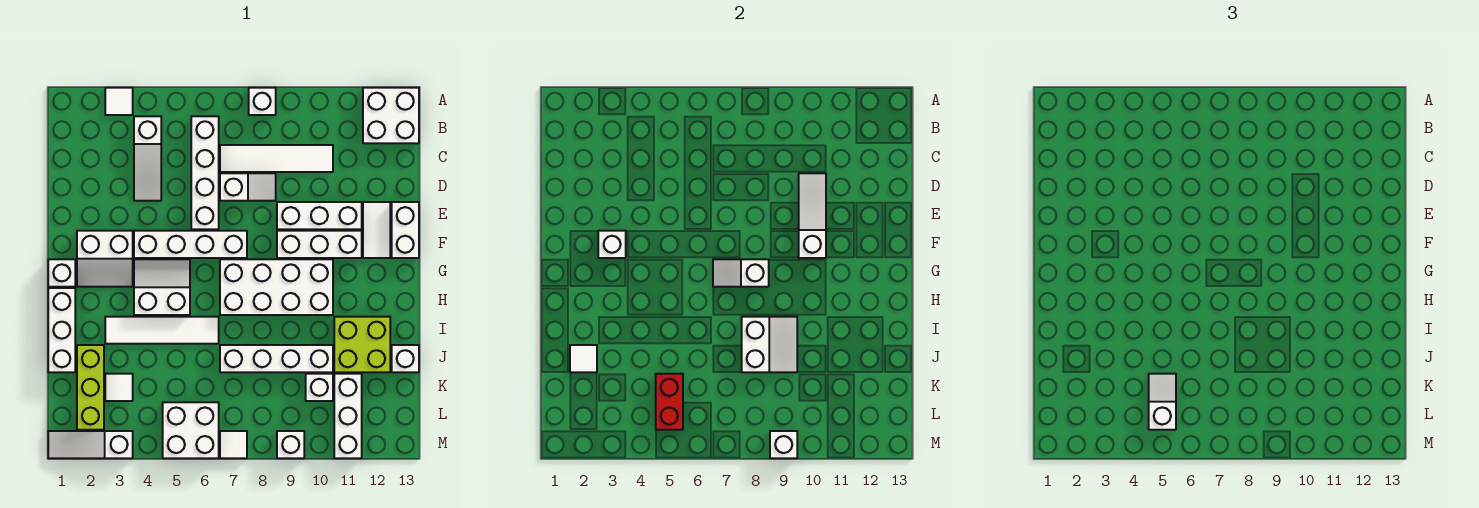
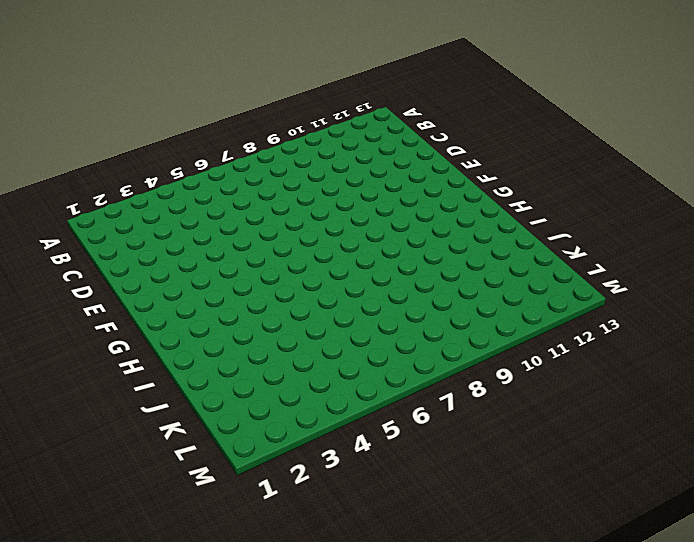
none -> white 1x1 tile [105,88,133,115]
none -> white 1x1 brick [249,88,276,115]
none -> white 2x2 brick [363,88,419,143]
none -> white 1x3 slope [134,116,161,201]

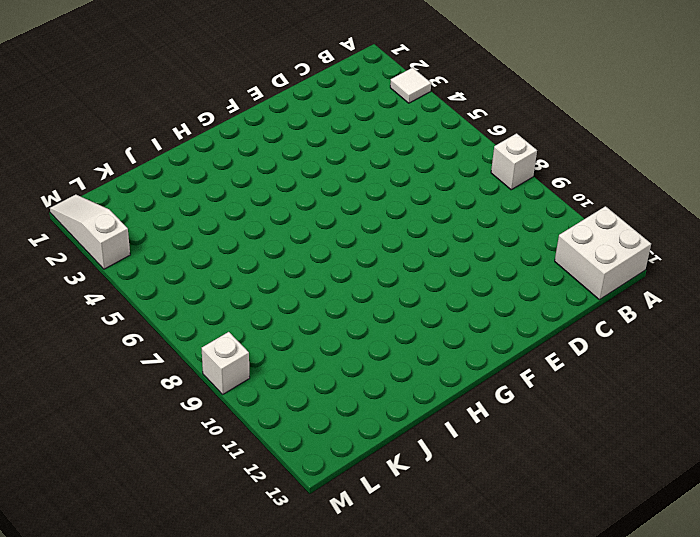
none -> white 1x3 slope [134,116,161,201]
none -> white 1x4 brick [191,116,219,229]
none -> white 1x4 tile [220,145,333,172]
none -> white 1x2 slope [220,173,276,201]

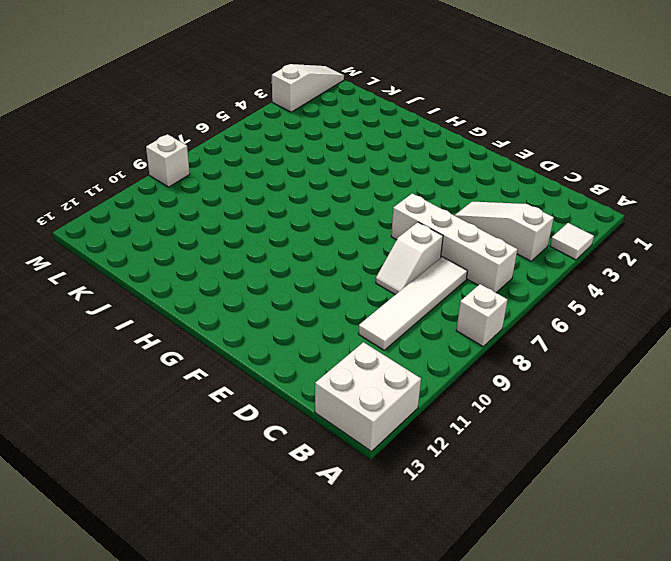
none -> white 1x3 brick [277,202,362,229]
none -> white 1x2 tile [363,202,390,258]
none -> white 1x2 brick [392,202,419,258]
none -> white 2x2 slope [77,231,133,287]

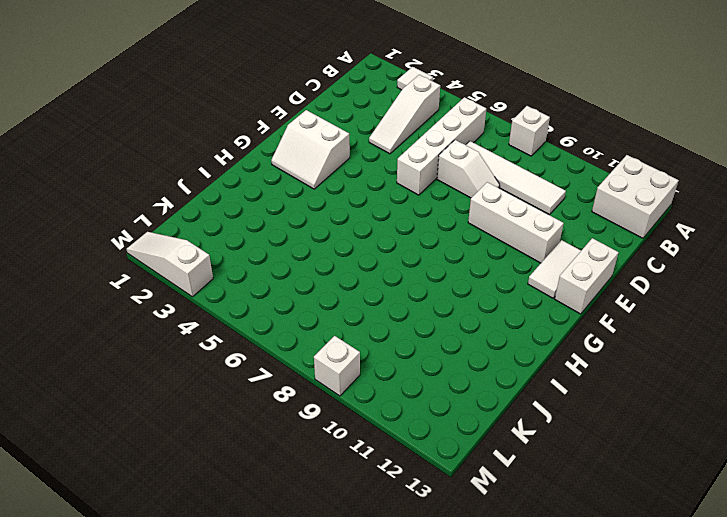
none -> white 1x4 brick [134,231,247,258]
none -> white 1x3 brick [277,231,362,258]
none -> white 1x1 brick [48,259,75,287]
none -> white 2x2 slope [134,259,190,315]

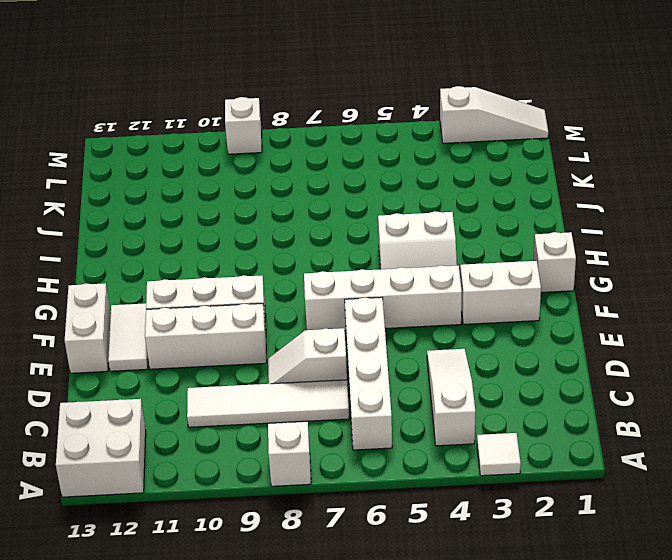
none -> white 2x4 brick [220,259,333,315]
none -> white 1x3 brick [48,288,75,372]
none -> white 1x4 tile [105,317,219,344]
none -> lime 2x2 brick [334,317,390,372]

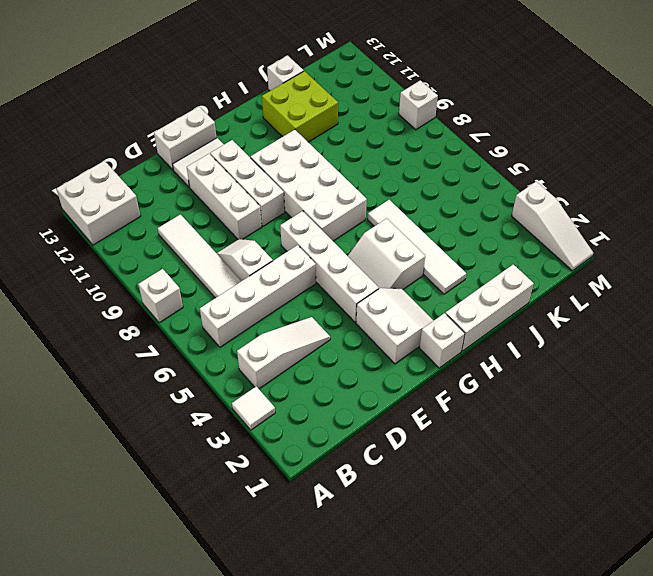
none -> lime 1x3 brick [77,345,104,430]
none -> white 1x4 brick [220,345,333,372]
none -> white 1x1 tile [105,374,133,401]
none -> white 1x1 brick [306,374,333,401]

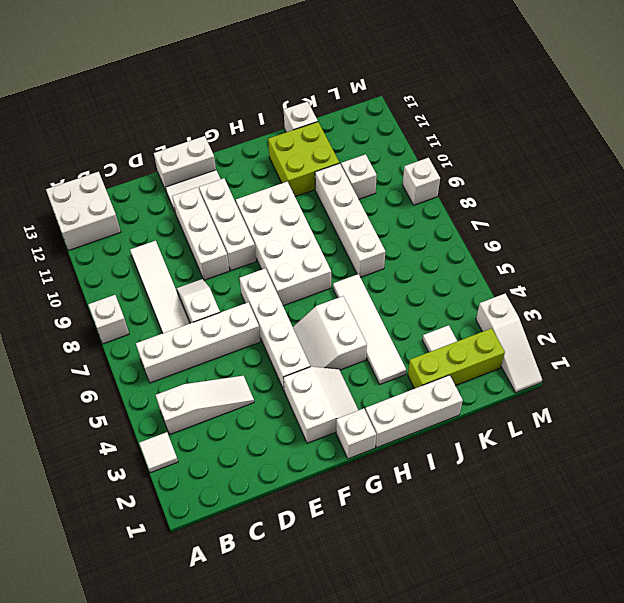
none -> white 1x3 brick [334,374,362,458]
none -> white 2x2 brick [163,402,219,458]
none -> white 1x1 tile [220,431,247,458]
none -> white 1x3 slope [799,173,826,258]

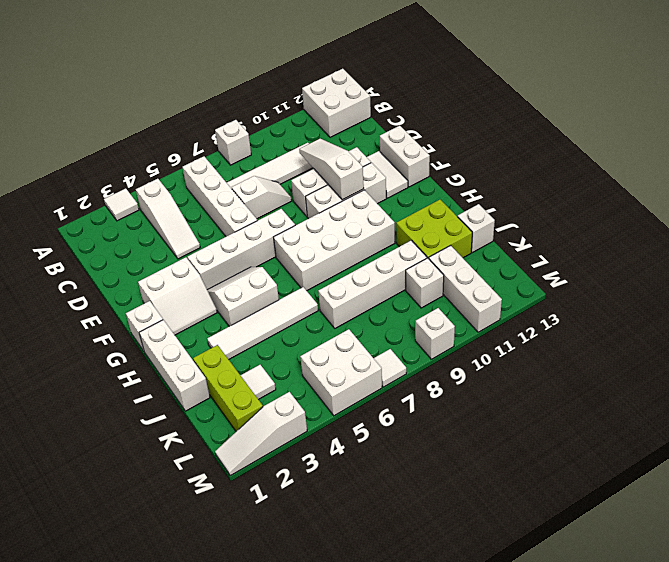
none -> white 1x1 brick [598,231,626,258]
none -> white 1x2 slope [713,259,769,287]
none -> white 2x2 slope [742,317,797,372]
none -> white 1x1 tile [570,345,597,372]

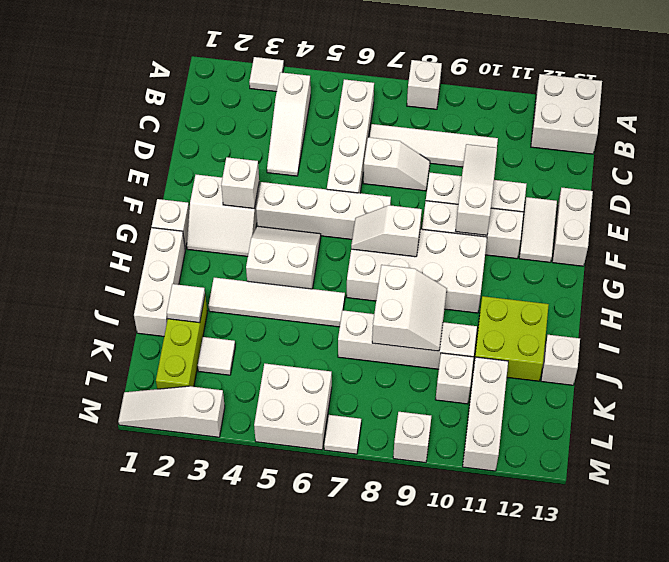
none -> red 1x2 brick [656,374,683,430]
none -> white 1x1 brick [770,431,797,458]
none -> white 1x2 slope [1149,374,1176,430]

